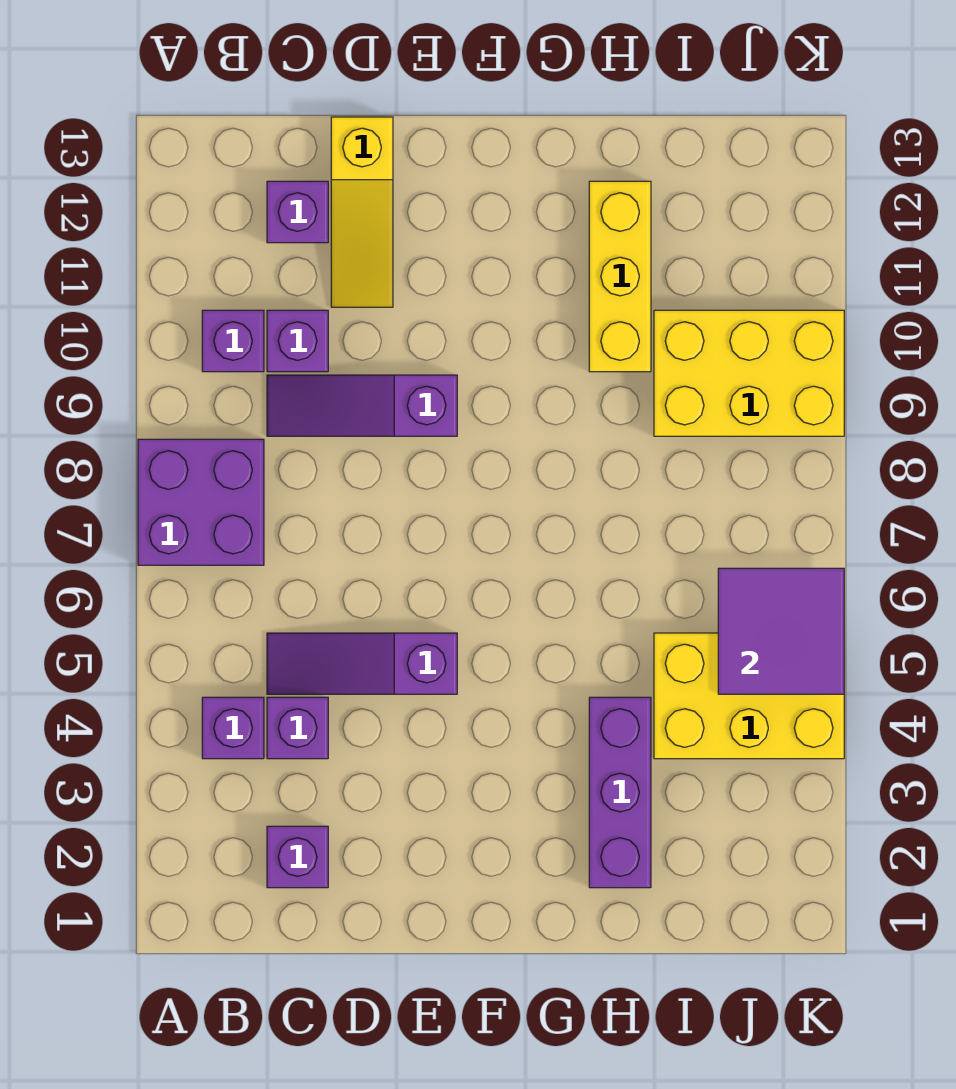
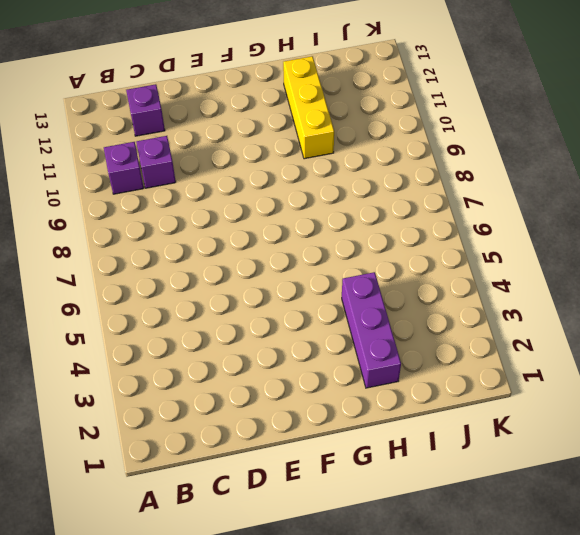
none -> purple 2x2 brick [138,439,264,565]
none -> purple 1x1 brick [202,697,264,759]
none -> purple 1x1 brick [267,826,328,888]

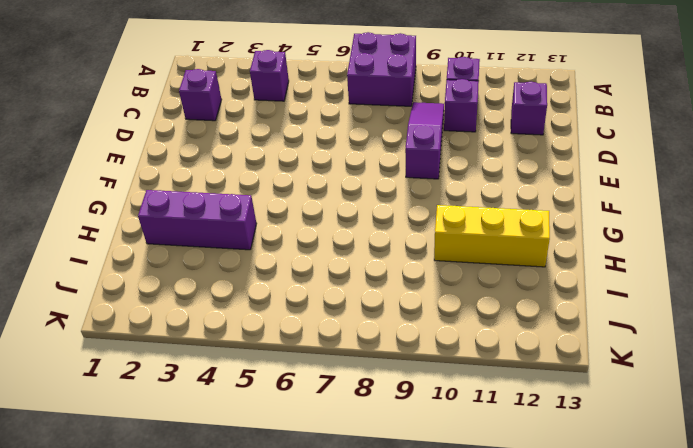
none -> purple 1x1 brick [267,697,328,759]
none -> purple 1x3 slope [267,633,457,694]
none -> yellow 1x3 slope [331,117,393,307]

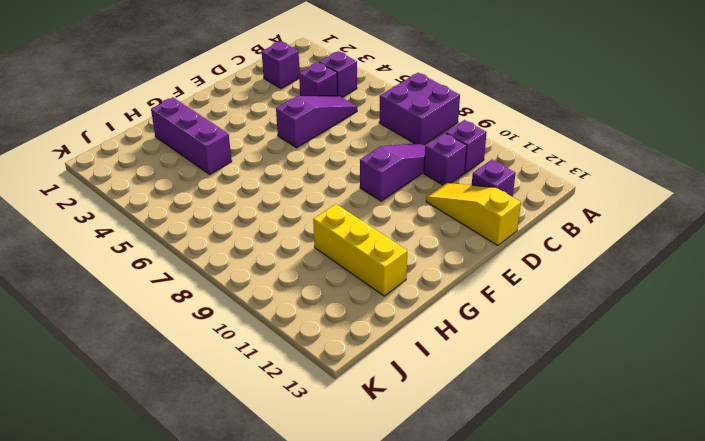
none -> yellow 2x3 brick [654,633,844,759]
none -> yellow 2x3 brick [654,310,844,436]
none -> purple 2x2 tile [718,568,844,694]

